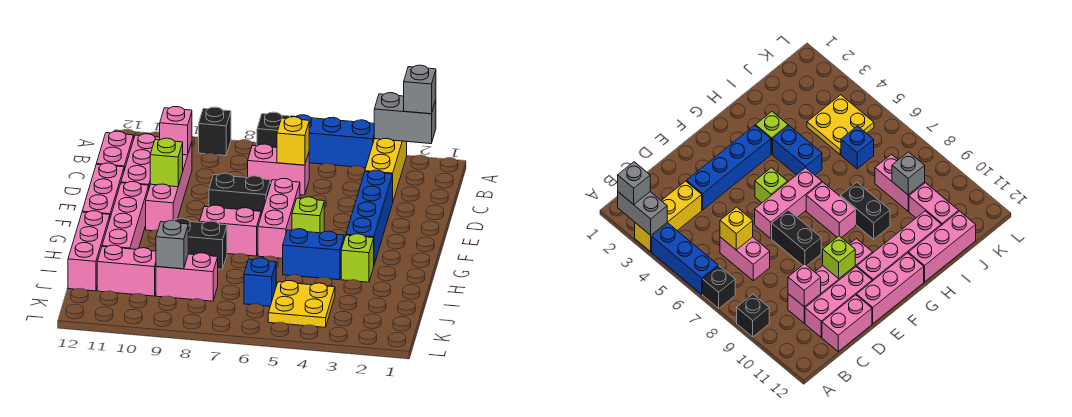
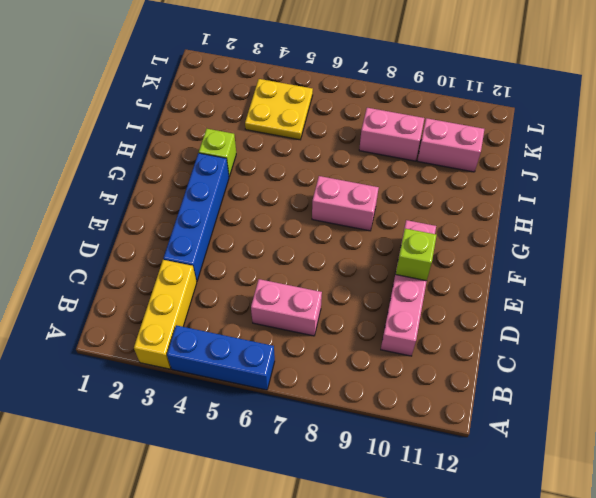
none -> black 1x1 brick [257,112,290,148]
none -> black 1x1 brick [199,107,231,156]
none -> pink 1x3 brick [121,134,160,187]

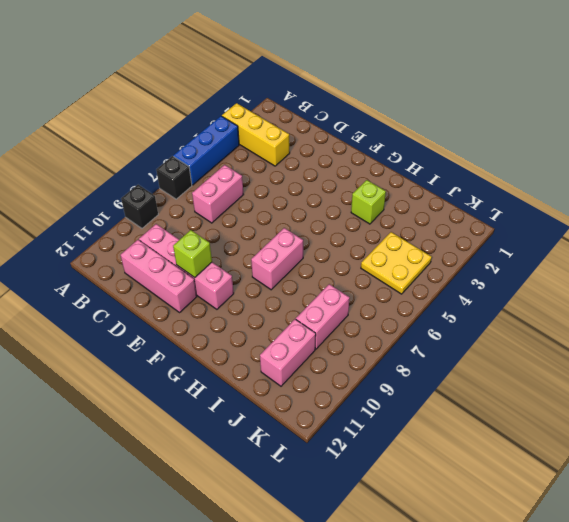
none -> pink 1x2 brick [97,131,134,170]
none -> blue 1x4 brick [346,170,393,264]
none -> pink 1x3 brick [258,179,300,258]

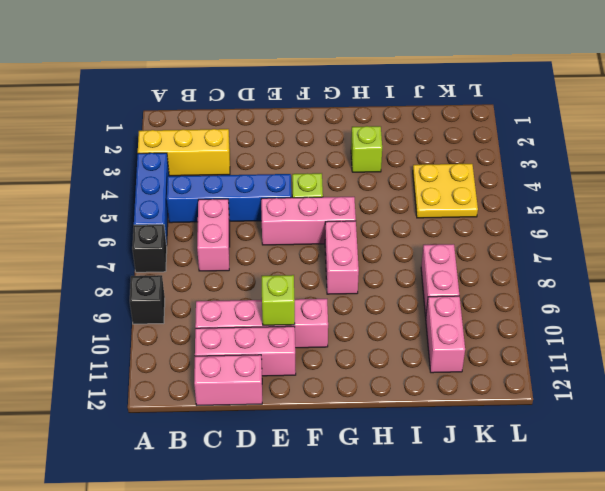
blue 1x4 brick [167,174,291,223] -> blue 1x4 brick moved to [346,170,393,264]
none -> black 1x2 brick [209,173,271,215]
none -> pink 1x3 brick [82,163,124,217]
none -> pink 1x4 brick [102,182,149,249]

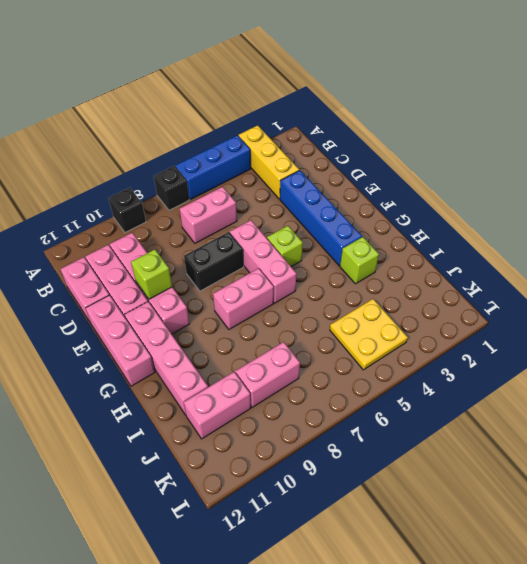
none -> blue 1x2 brick [283,229,344,280]
none -> black 1x2 brick [170,219,227,269]
none -> pink 1x3 brick [68,211,110,291]

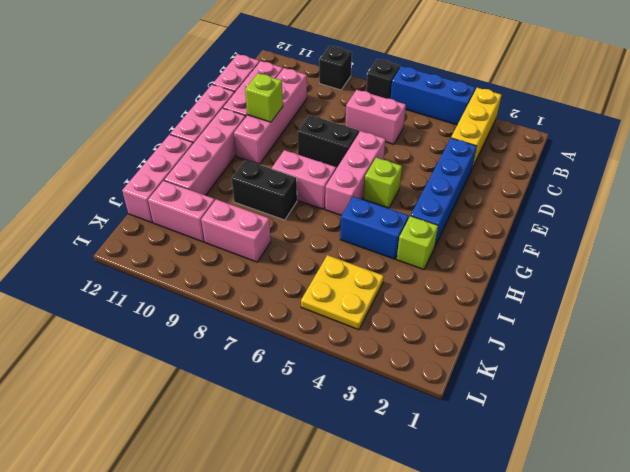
none -> blue 1x1 brick [244,258,276,306]
none -> grey 1x2 brick [374,93,436,144]
none -> yellow 1x1 brick [277,117,309,165]

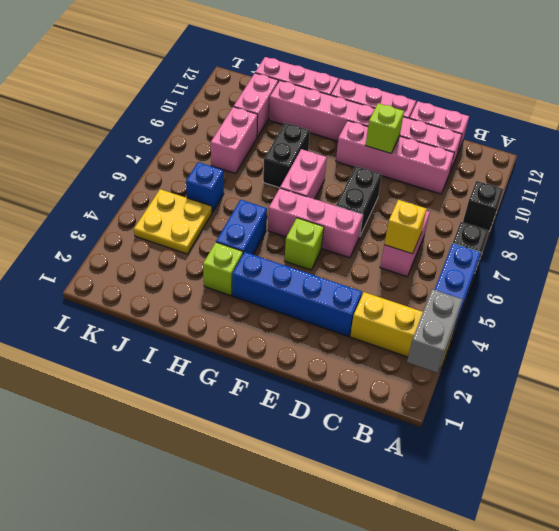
none -> pink 1x1 brick [160,107,192,155]
none -> grey 1x1 brick [156,220,188,269]
none -> grey 1x1 brick [404,65,436,114]

